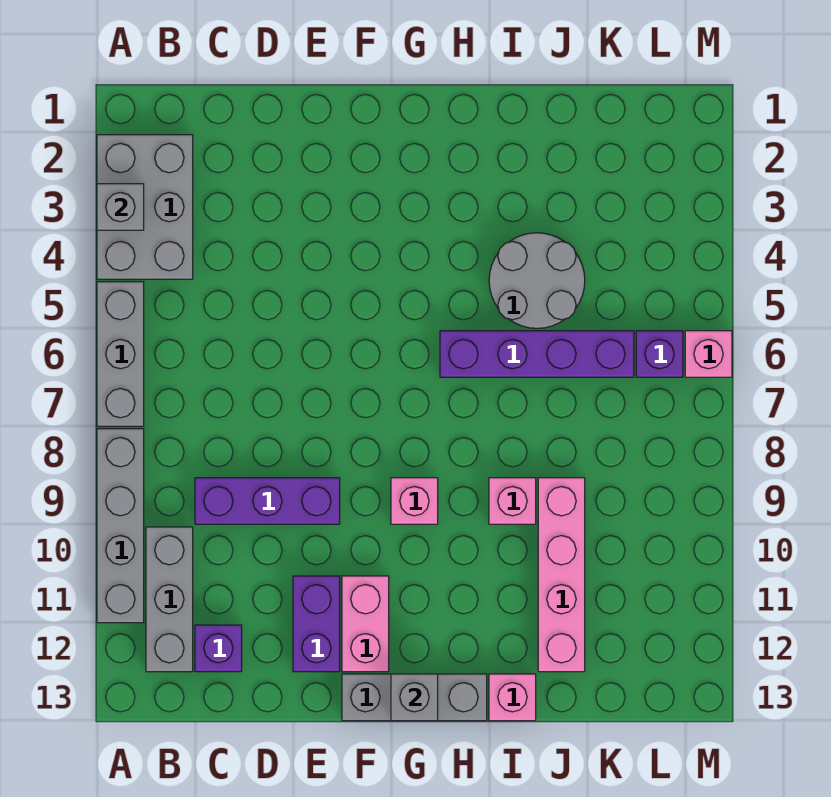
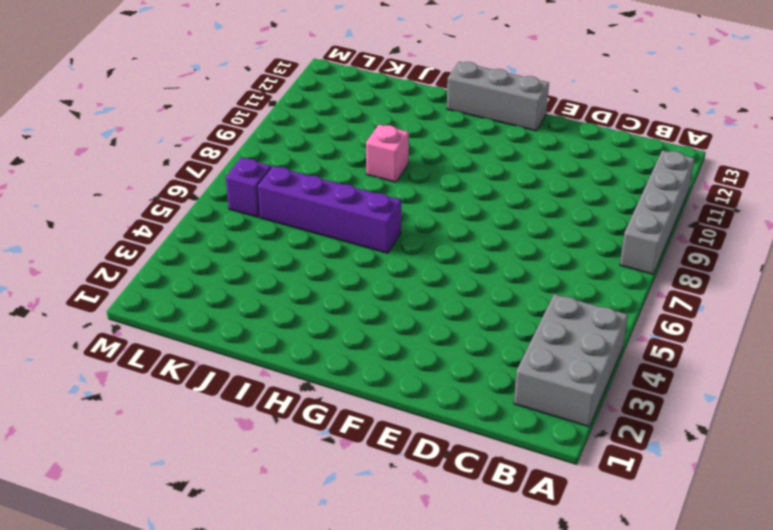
none -> grey 1x3 brick [97,282,144,426]
none -> grey 1x3 brick [146,527,193,672]
none -> purple 1x3 brick [195,478,340,524]

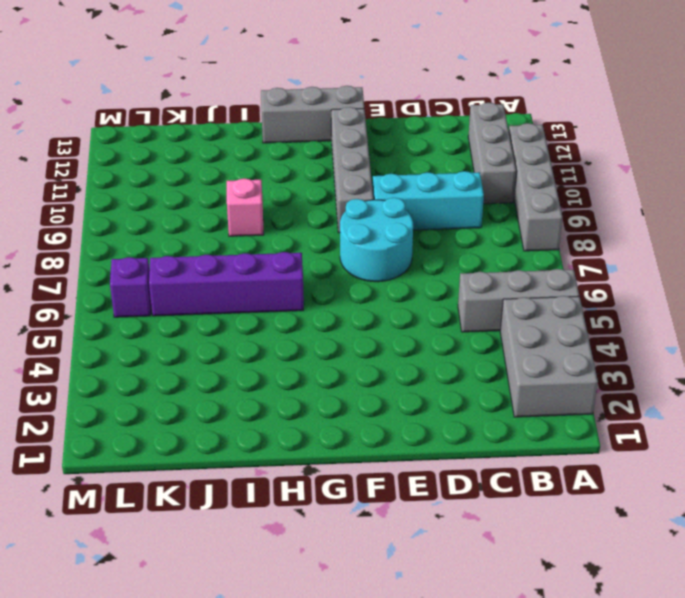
grey 1x3 brick [458,269,579,332] -> grey 1x3 brick turned to [97,282,144,426]
cyan 1x3 brick [373,171,484,230] -> purple 1x3 brick [195,478,340,524]
cyan 2x2 round brick [340,198,413,282] -> none
grey 1x4 brick [331,107,373,233] -> pink 1x2 brick [342,576,389,672]
none -> purple 1x1 brick [195,625,242,672]
none -> purple 1x2 brick [293,576,340,672]
none -> pink 1x1 brick [391,478,438,524]

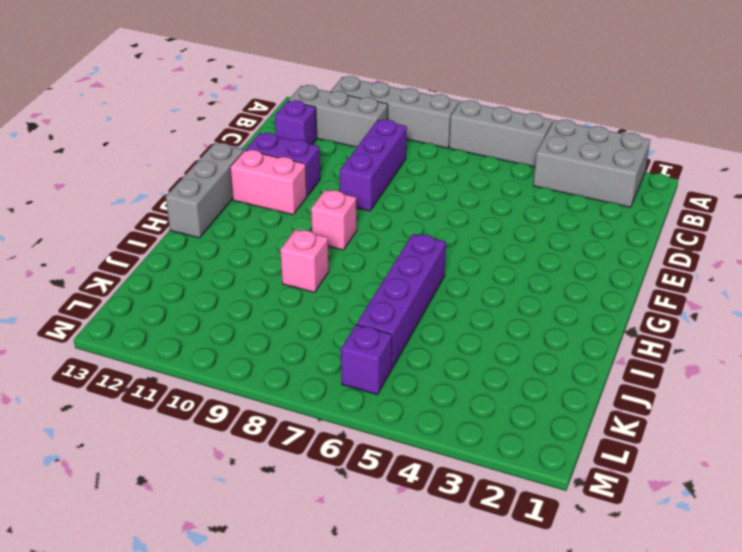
none -> grey 2x2 round brick [489,233,585,328]
none -> pink 1x1 brick [489,674,536,721]
none -> pink 1x4 brick [538,478,585,672]

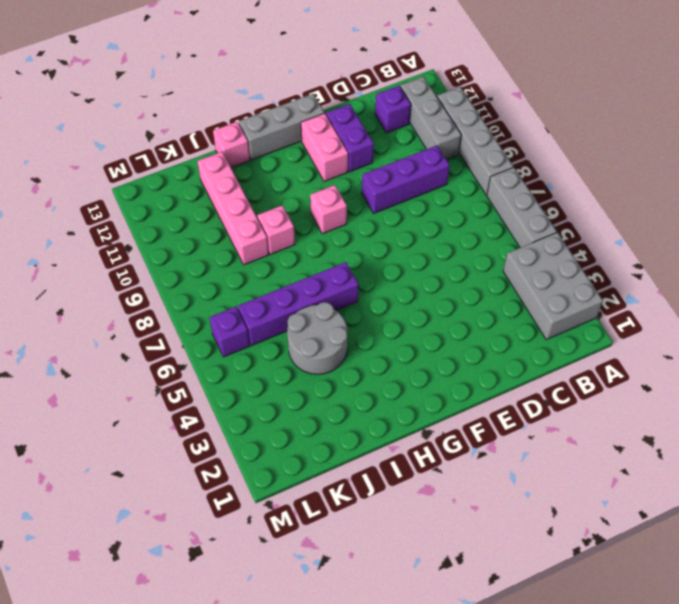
none -> pink 1x1 brick [685,331,732,377]
none -> grey 1x1 brick [97,184,144,230]
none -> grey 1x1 brick [391,674,438,721]

